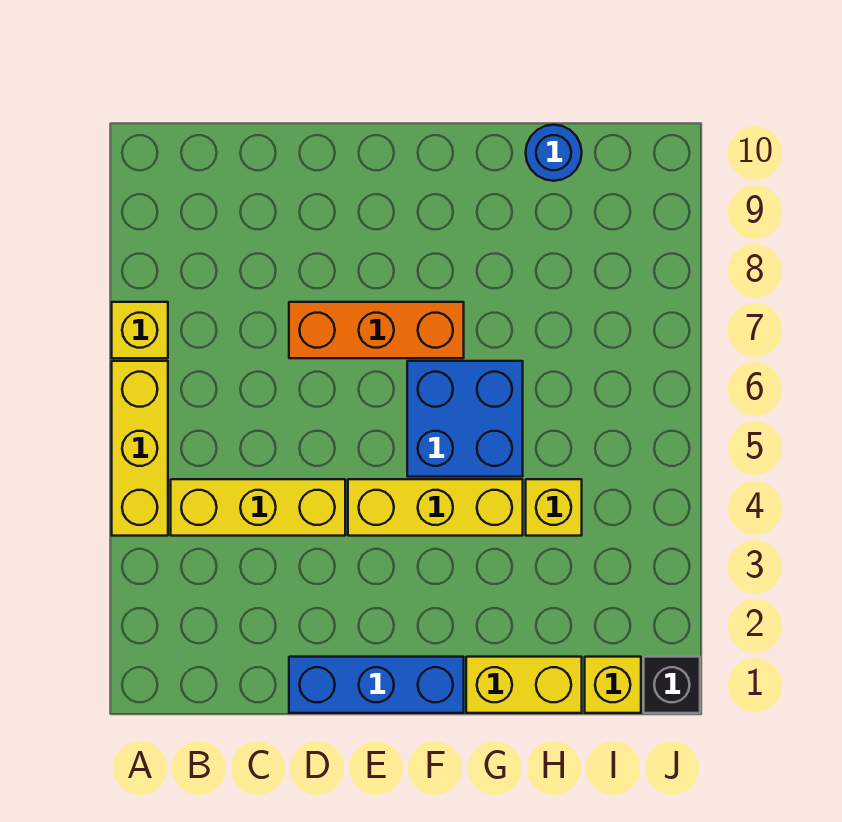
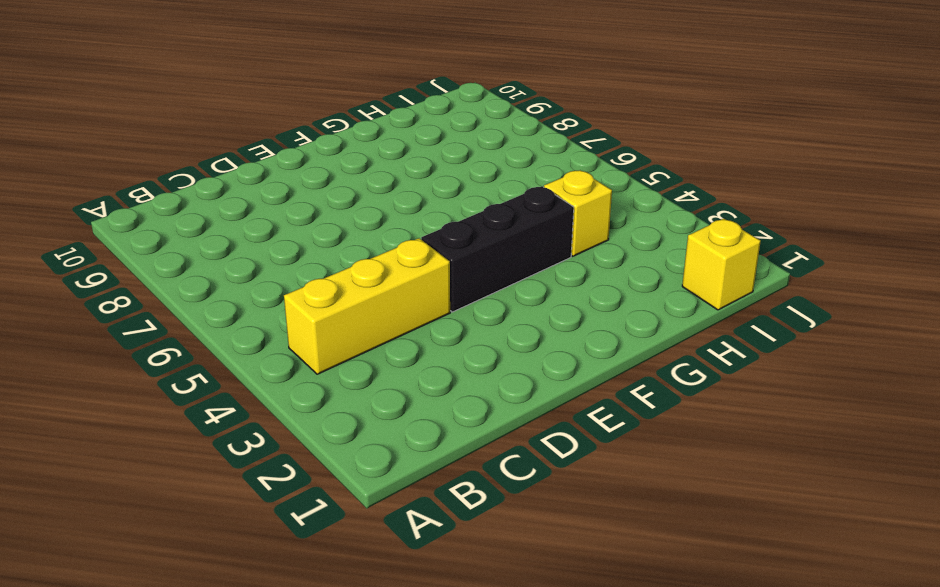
black 1x3 brick [421,186,574,312] -> yellow 1x3 brick [348,479,523,536]
none -> yellow 1x3 brick [112,361,168,536]
none -> yellow 1x1 brick [112,302,168,358]
none -> blue 1x3 brick [289,657,464,713]

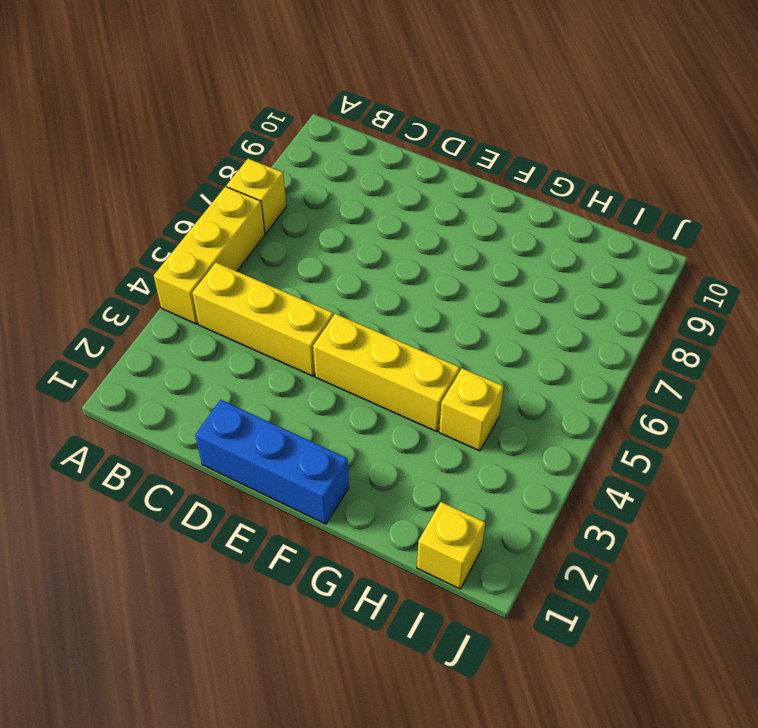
none -> orange 1x3 brick [289,302,464,358]
none -> blue 2x2 brick [407,361,523,477]
none -> yellow 1x2 brick [466,657,582,713]

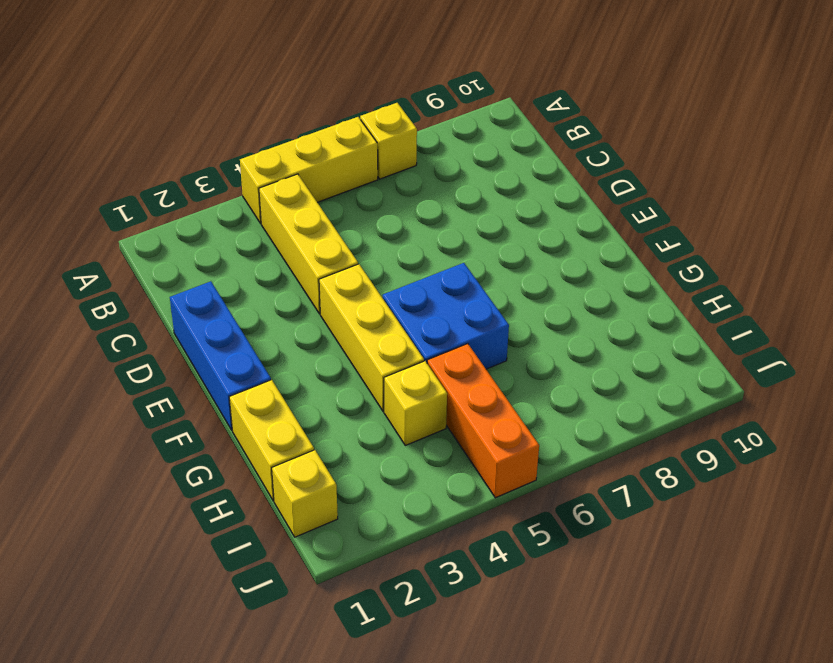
orange 1x3 brick [427,344,539,498] -> orange 1x3 brick moved to [289,302,464,358]
none -> blue 1x1 round brick [526,125,582,181]
none -> black 1x1 brick [644,657,700,713]

